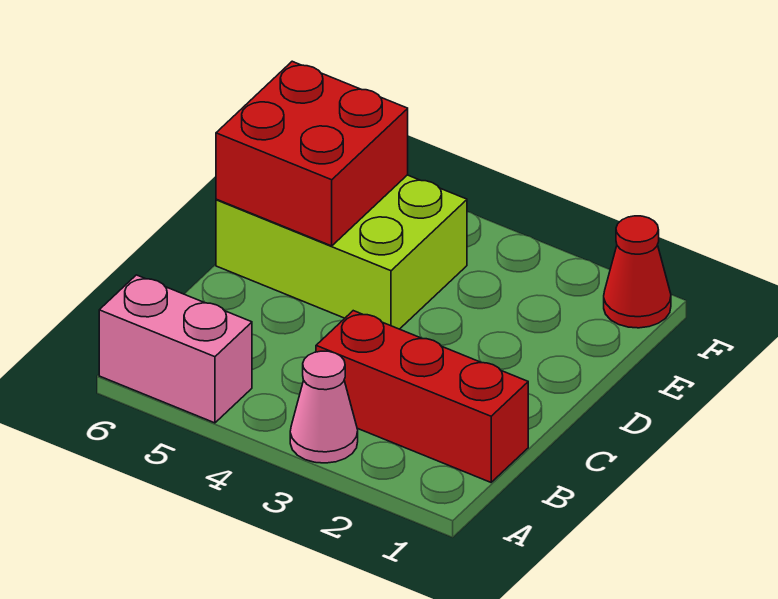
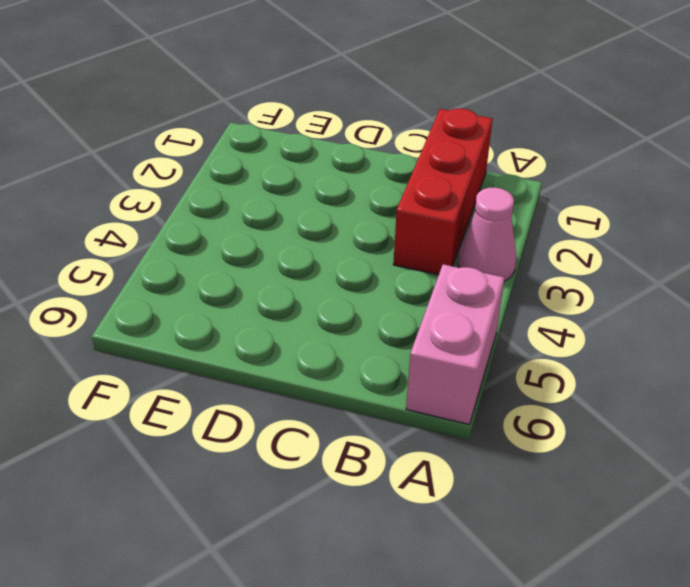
none -> lime 2x3 brick [216,175,467,329]
none -> red 1x1 cone [604,216,671,328]

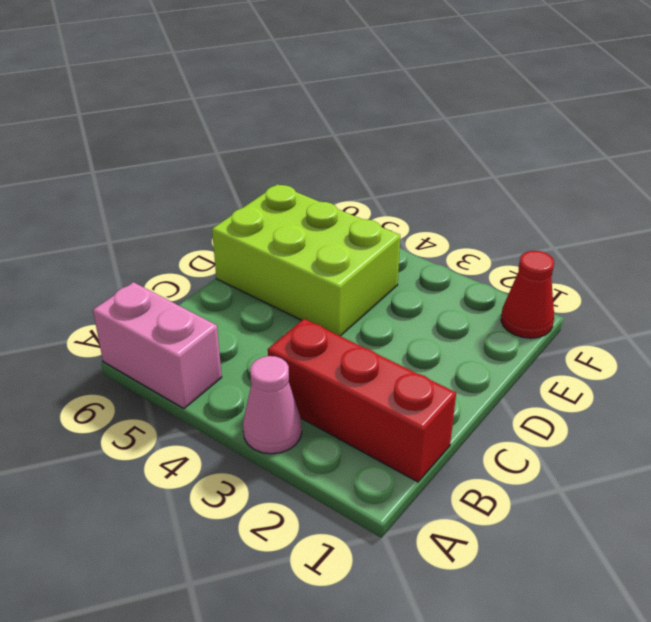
none -> red 2x2 brick [216,61,408,246]

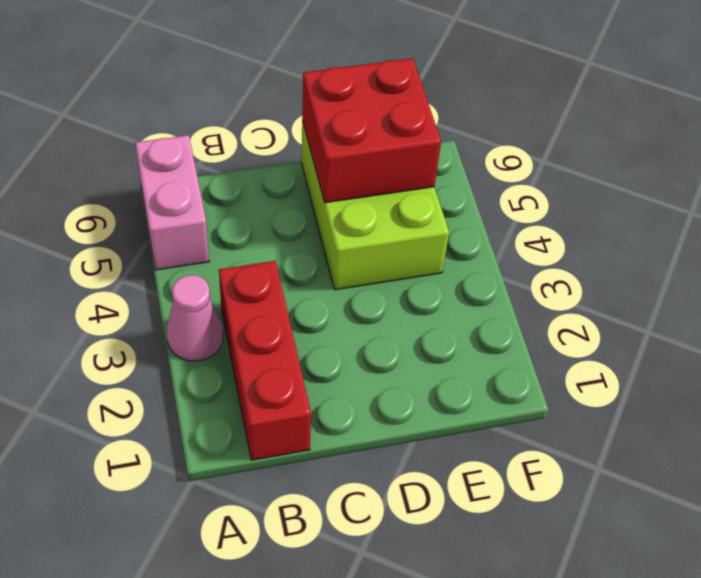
none -> red 1x1 cone [604,216,671,328]

